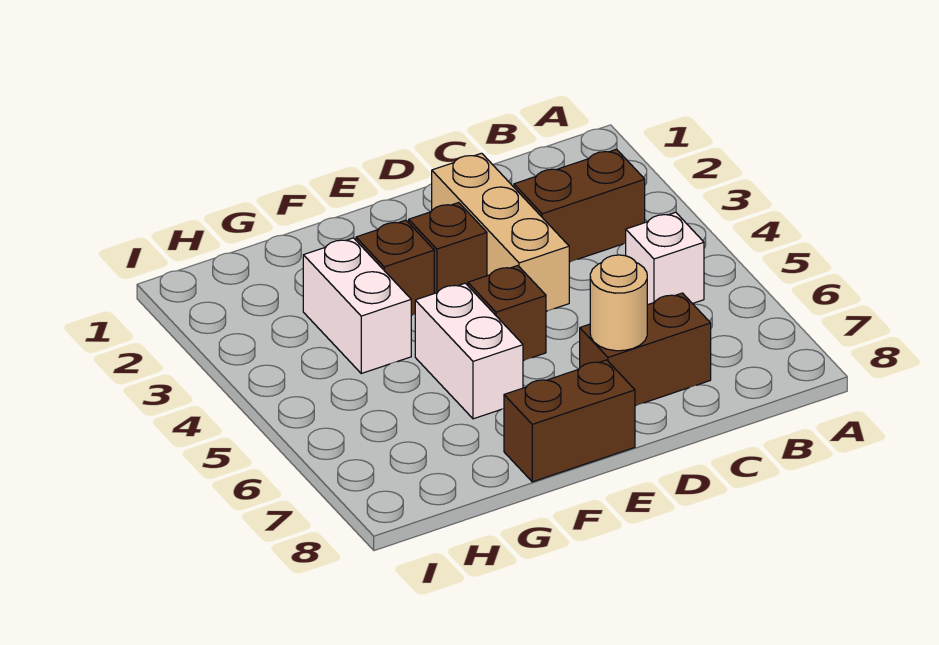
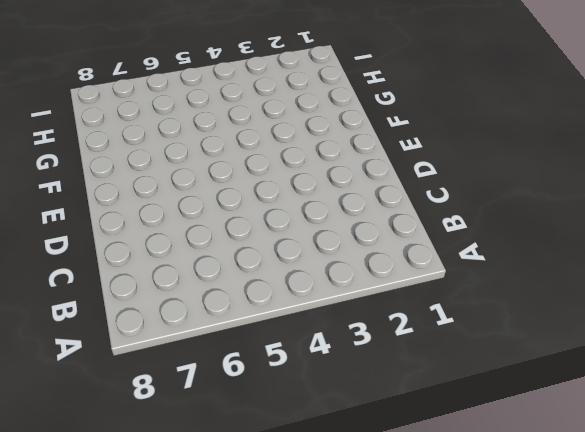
none -> brown 1x2 brick [514,149,645,262]
none -> white 1x1 brick [626,212,704,305]

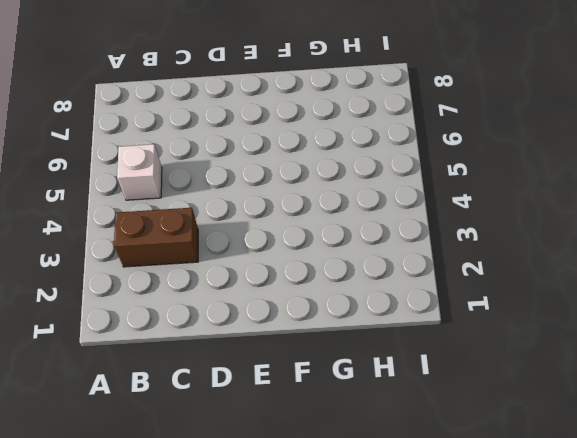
none -> brown 1x2 brick [580,293,711,406]
none -> tan 1x3 brick [432,153,569,311]

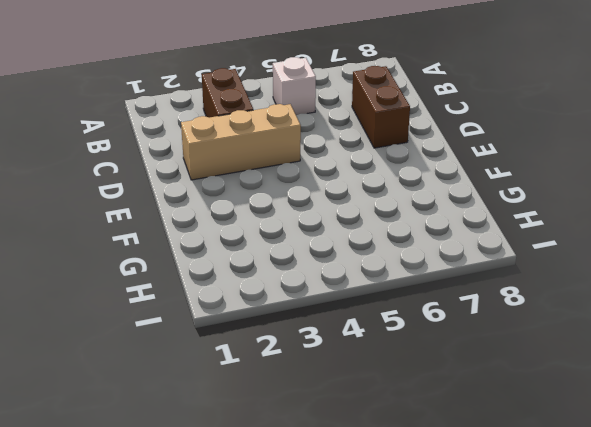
none -> brown 1x1 brick [409,203,487,293]
none -> brown 1x1 brick [468,266,546,361]

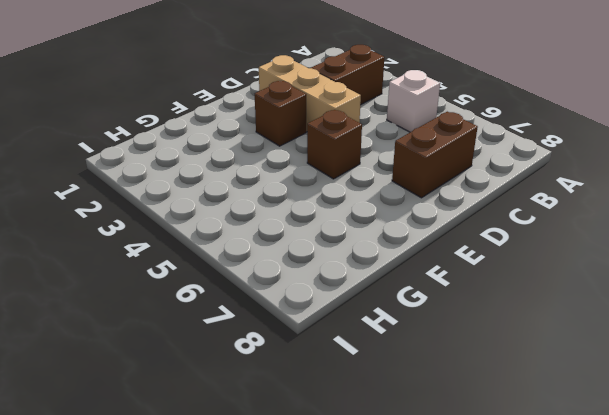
none -> brown 1x2 brick [504,360,635,482]
none -> brown 1x1 brick [356,220,434,315]

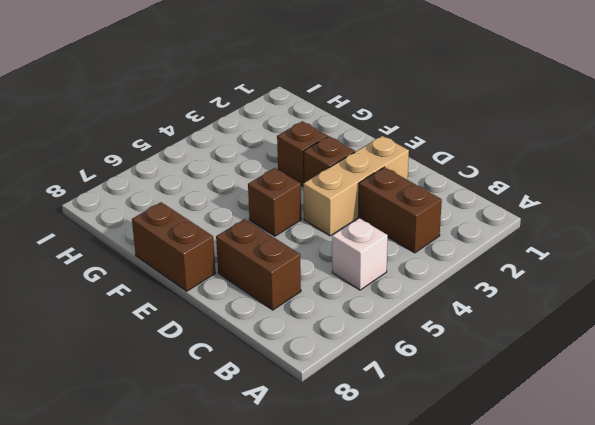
none -> white 1x2 brick [415,283,523,419]
none -> white 1x2 brick [303,238,411,373]

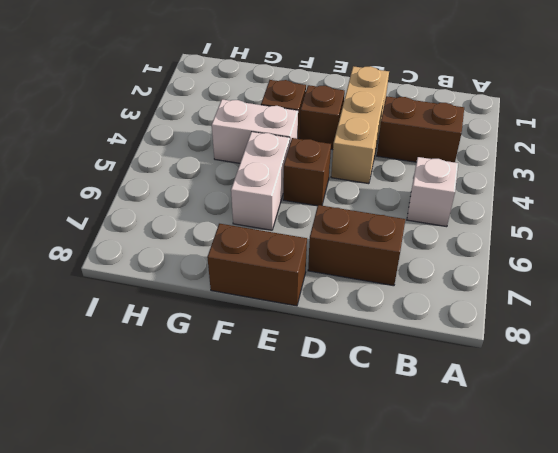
white 1x2 brick [212,99,298,163] -> white 1x2 brick turned to [303,238,411,373]
none -> tan 1x1 round brick [590,255,647,351]

